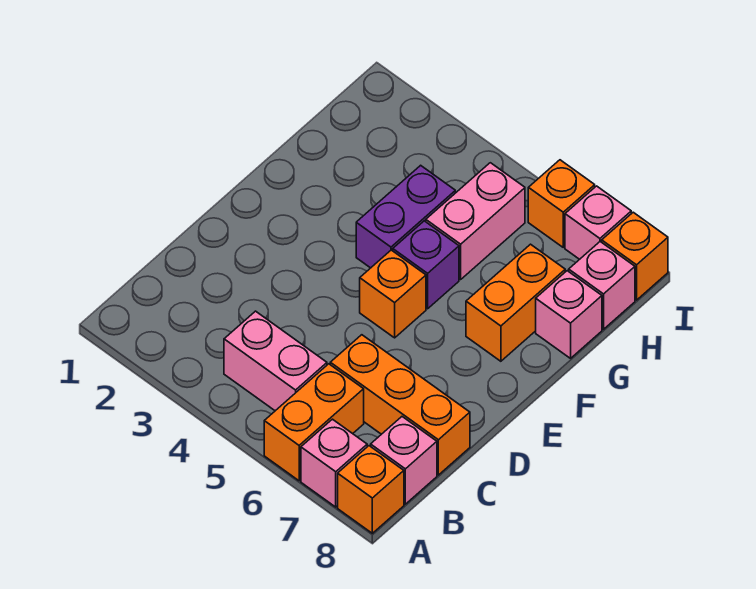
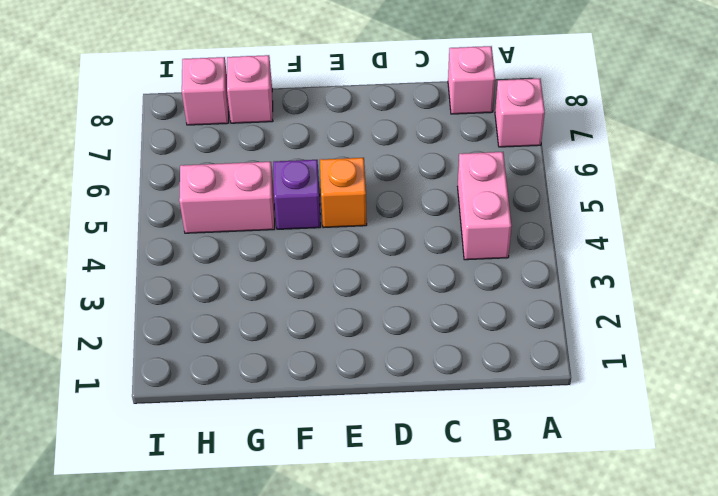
none -> orange 1x2 brick [264,364,364,481]
none -> orange 1x1 brick [338,446,404,533]
none -> orange 1x3 brick [330,335,470,475]

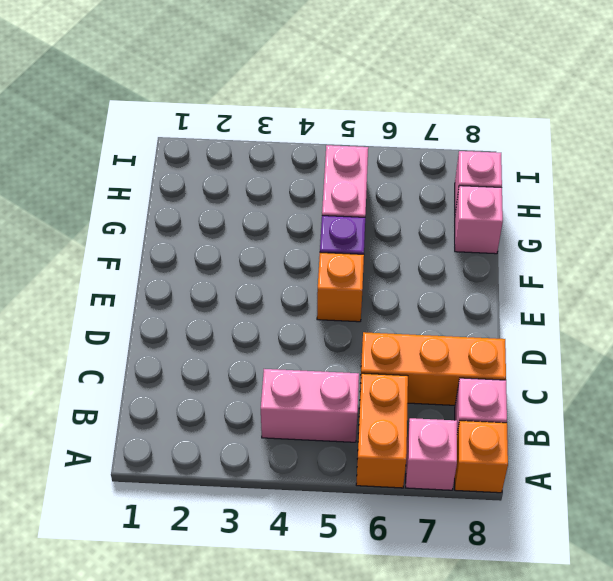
none -> purple 1x2 brick [356,165,455,268]
none -> orange 1x2 brick [466,244,565,361]
none -> orange 1x1 brick [528,160,595,247]

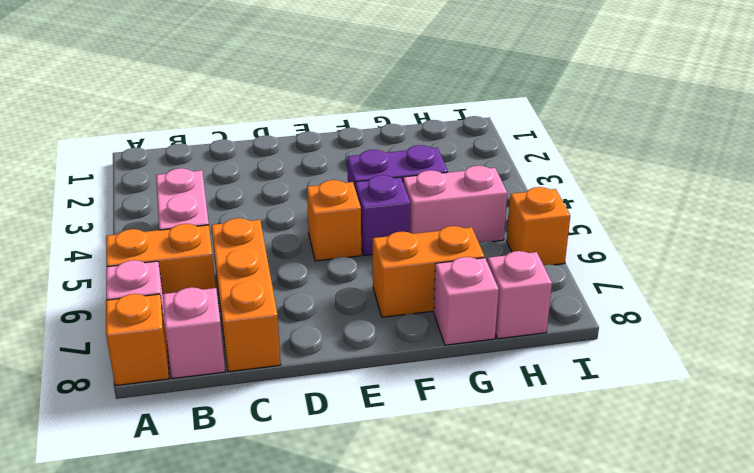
none -> pink 1x1 brick [565,186,631,259]
none -> orange 1x1 brick [602,212,668,300]

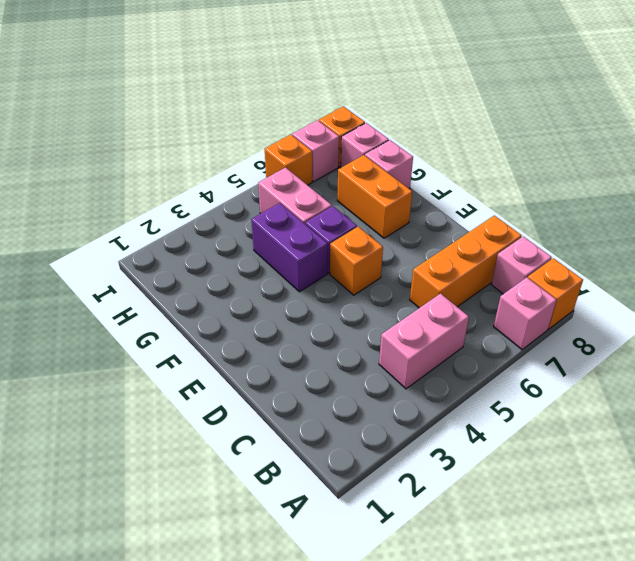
none -> orange 1x2 brick [264,364,364,481]

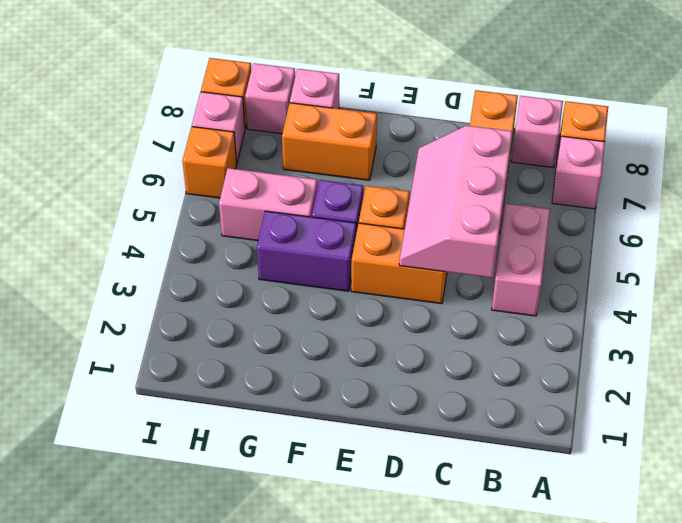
pink 2x3 slope [399,126,512,278] -> none
orange 1x2 brick [351,223,447,304] -> orange 1x2 brick moved to [264,364,364,481]

